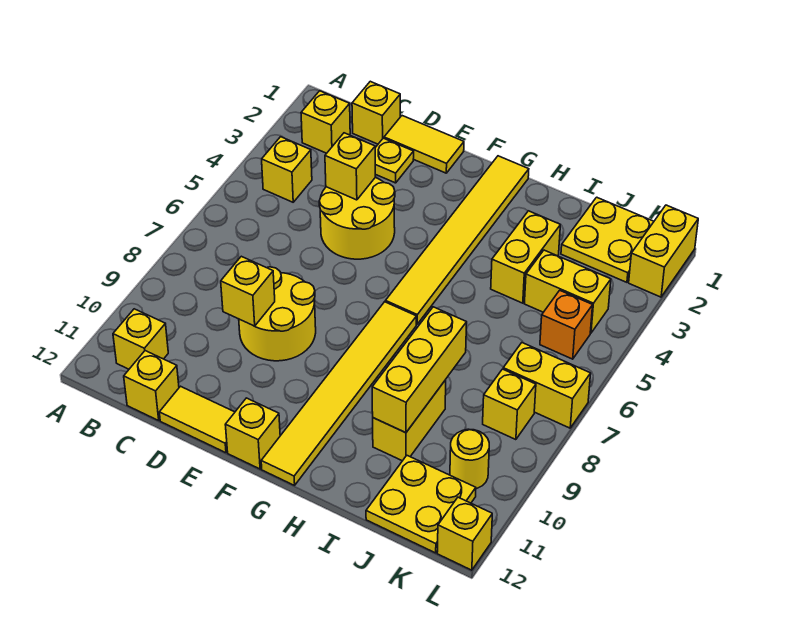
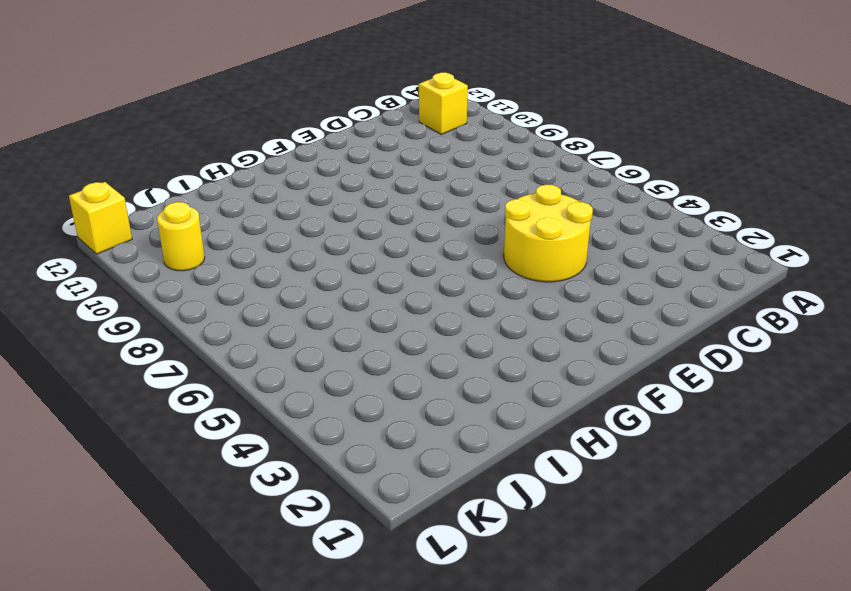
none -> yellow 1x1 brick [301,91,350,153]
none -> yellow 1x1 brick [262,137,312,202]
none -> yellow 1x1 brick [352,81,400,144]

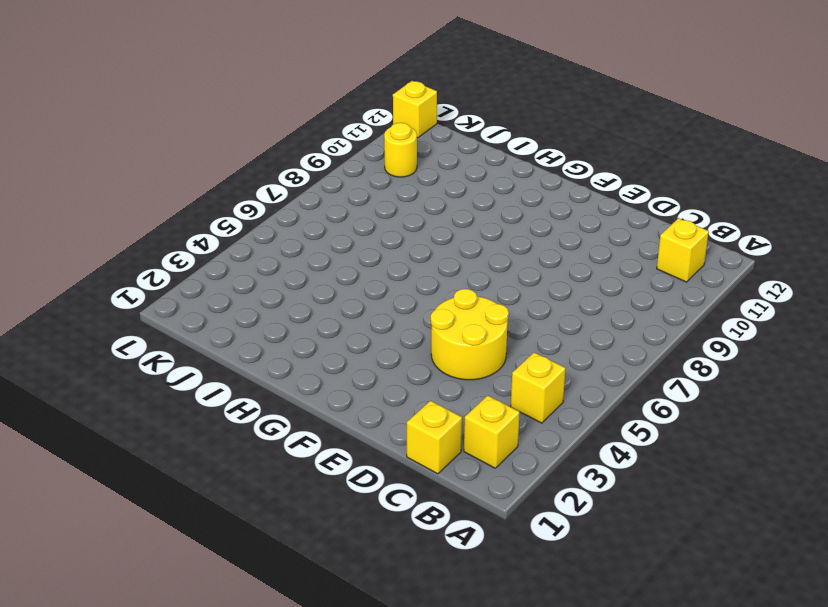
none -> yellow 1x1 brick [124,351,179,420]
none -> yellow 1x2 tile [384,116,464,173]
none -> yellow 1x1 plate [375,138,414,183]

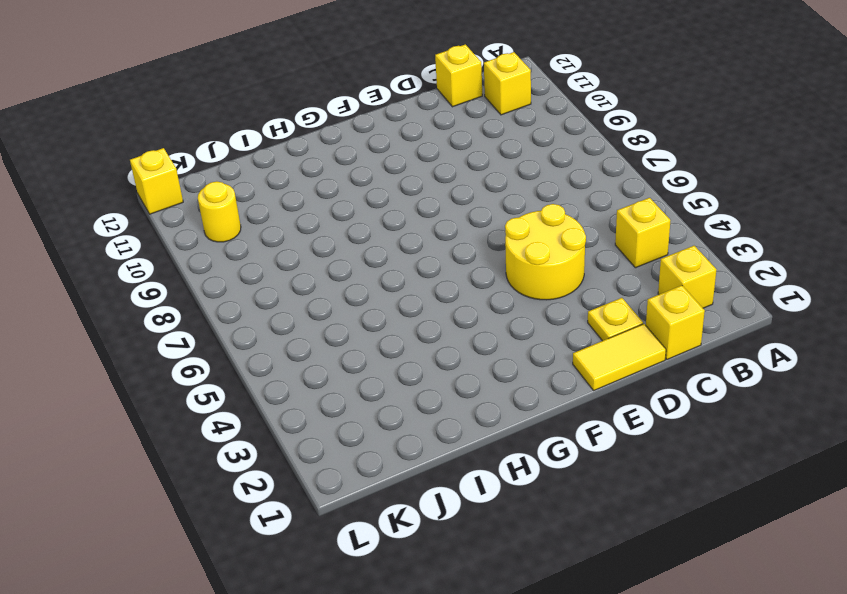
none -> yellow 2x2 round brick [239,267,316,361]
none -> yellow 1x2 tile [159,386,235,453]
none -> yellow 1x1 brick [225,398,280,469]

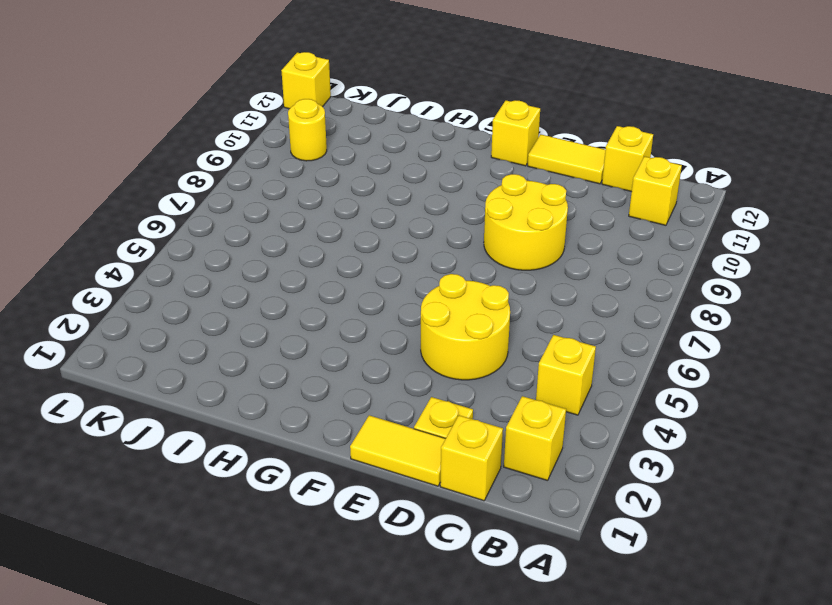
none -> yellow 1x6 tile [386,156,529,324]
none -> yellow 1x6 tile [261,302,416,485]
none -> yellow 1x2 brick [491,211,560,303]

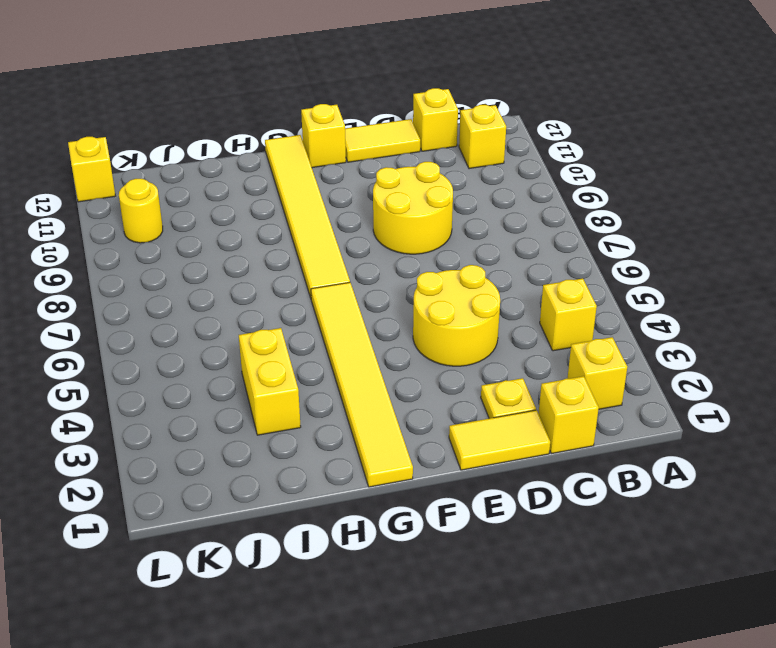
none -> yellow 1x2 brick [373,380,446,461]
none -> yellow 2x2 plate [561,197,654,282]
none -> yellow 1x2 brick [524,250,611,333]

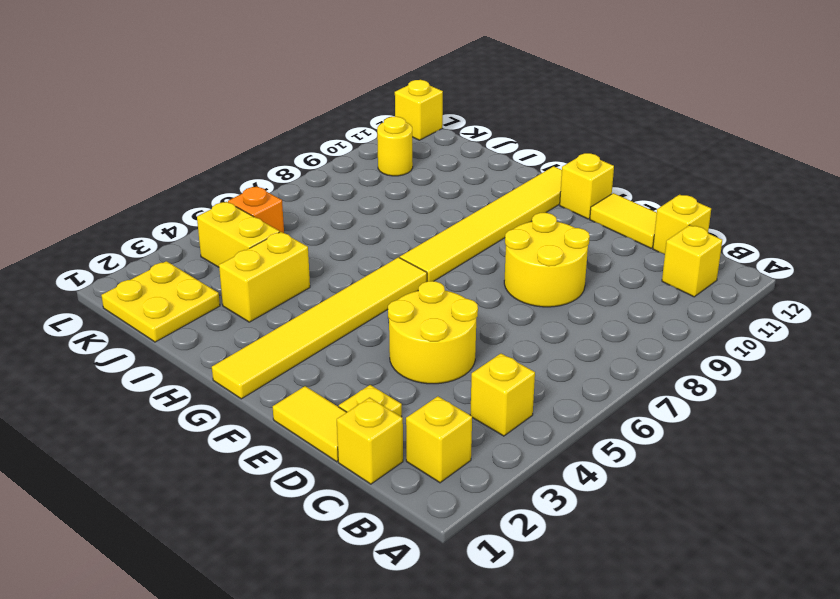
none -> yellow 1x2 brick [373,380,446,461]
none -> yellow 2x2 plate [366,456,476,553]
none -> yellow 1x2 brick [503,343,591,428]

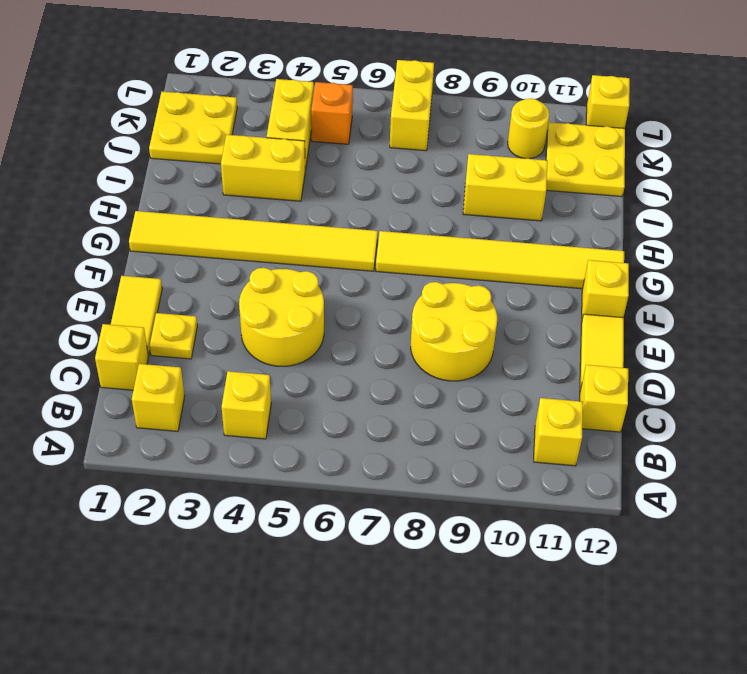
none -> yellow 1x1 brick [483,369,536,440]
none -> yellow 1x2 brick [629,205,698,297]
none -> yellow 1x1 brick [325,133,375,200]

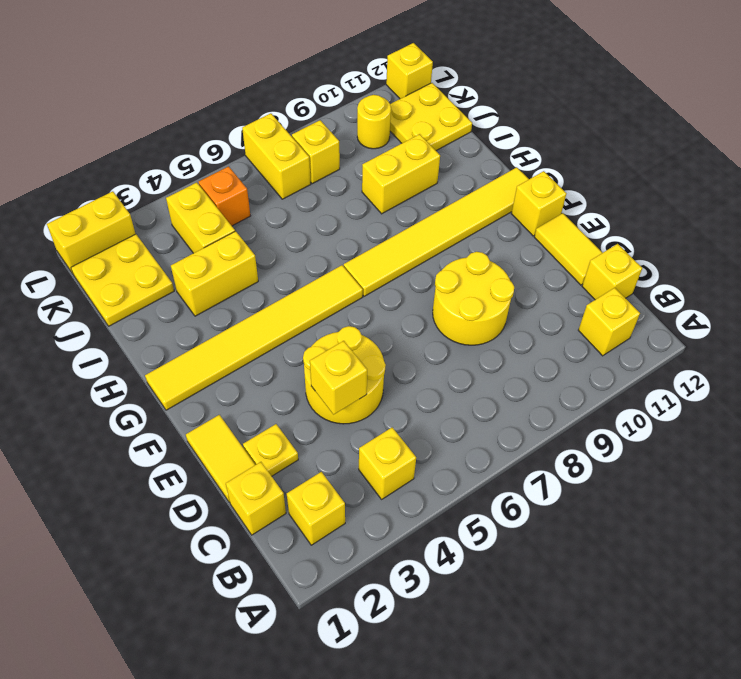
none -> yellow 1x1 brick [221,256,275,326]
none -> yellow 1x3 brick [372,307,467,433]

